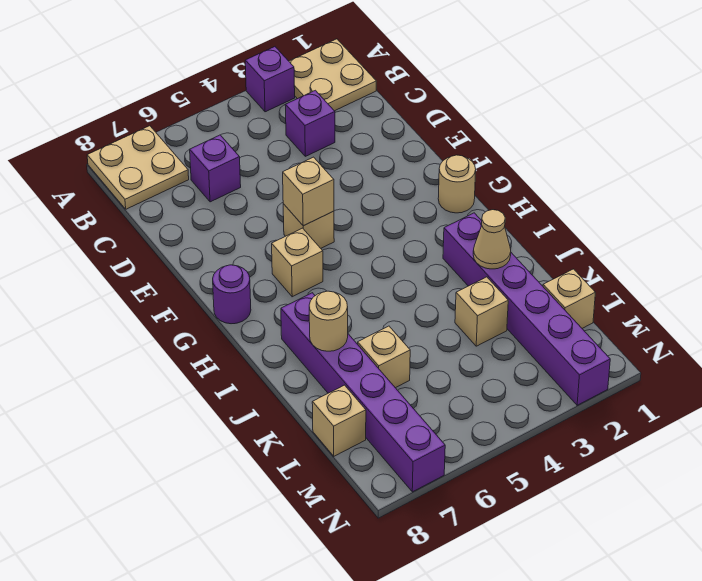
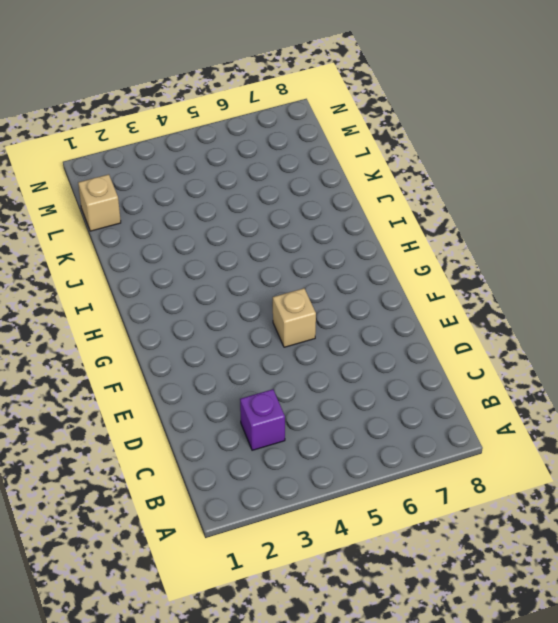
none -> tan 2x2 plate [289,39,376,111]
none -> purple 1x1 brick [245,47,295,112]
none -> tan 2x2 plate [87,126,189,209]

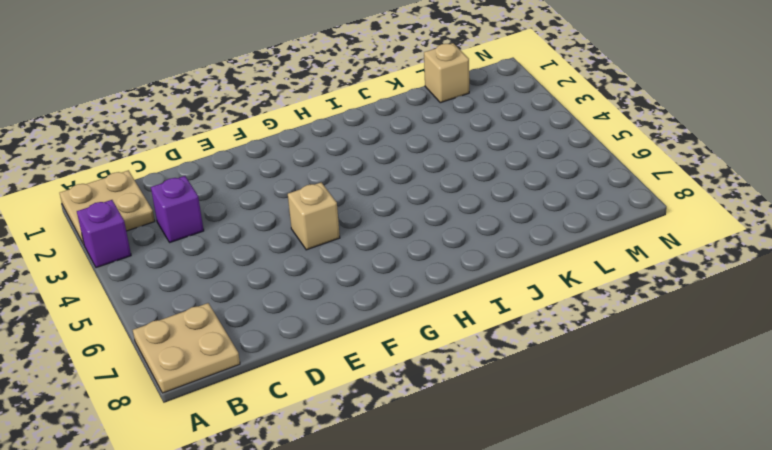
none -> purple 1x1 brick [190,135,241,202]
none -> tan 1x1 round brick [438,155,476,213]
none -> tan 1x1 brick [272,228,323,297]

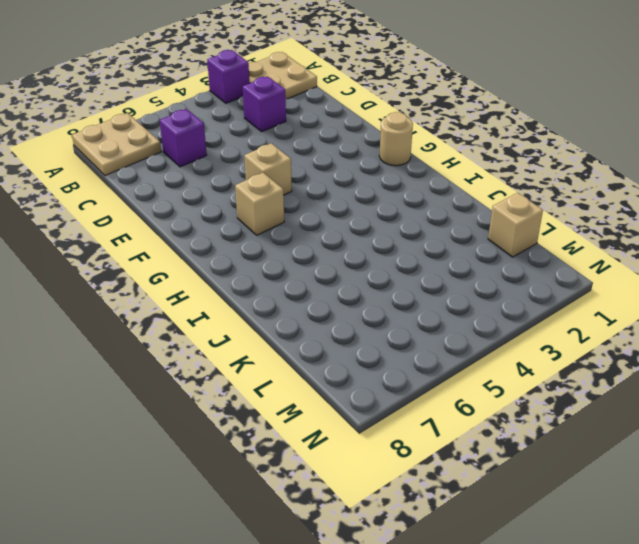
none -> purple 1x1 round brick [213,265,251,324]
none -> purple 1x6 brick [443,213,610,405]
none -> purple 1x6 brick [281,293,445,492]

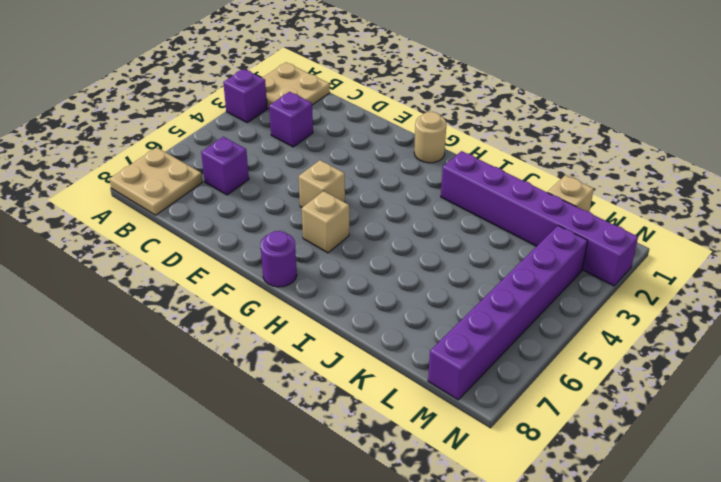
purple 1x6 brick [428,226,588,400] -> purple 1x6 brick turned to [281,293,445,492]
none -> tan 1x1 brick [455,277,508,346]
none -> tan 1x1 brick [358,326,410,388]
none -> tan 1x1 brick [312,385,366,456]

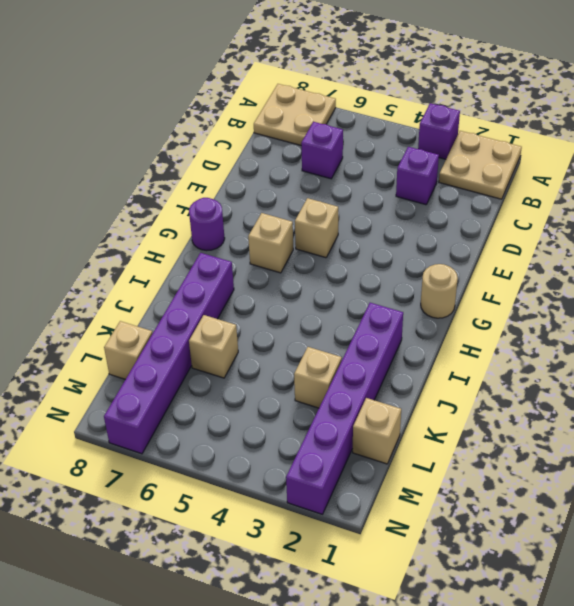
none -> tan 1x1 brick [283,157,334,226]
none -> tan 1x1 cone [473,210,511,269]
none -> tan 1x1 round brick [309,291,348,351]

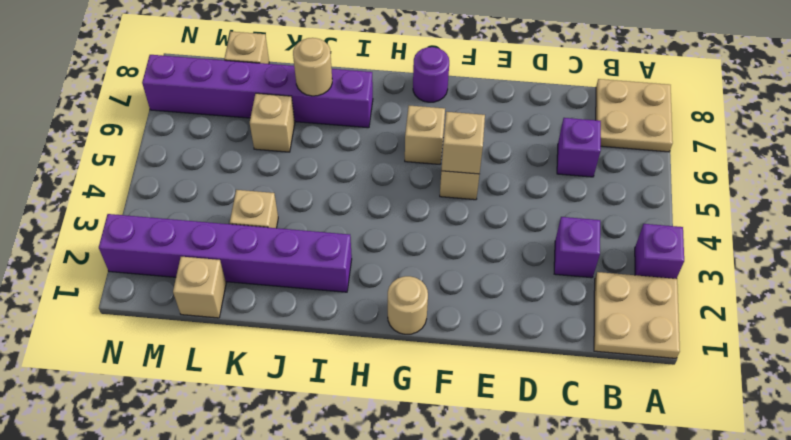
none -> tan 1x1 cone [473,210,511,269]

